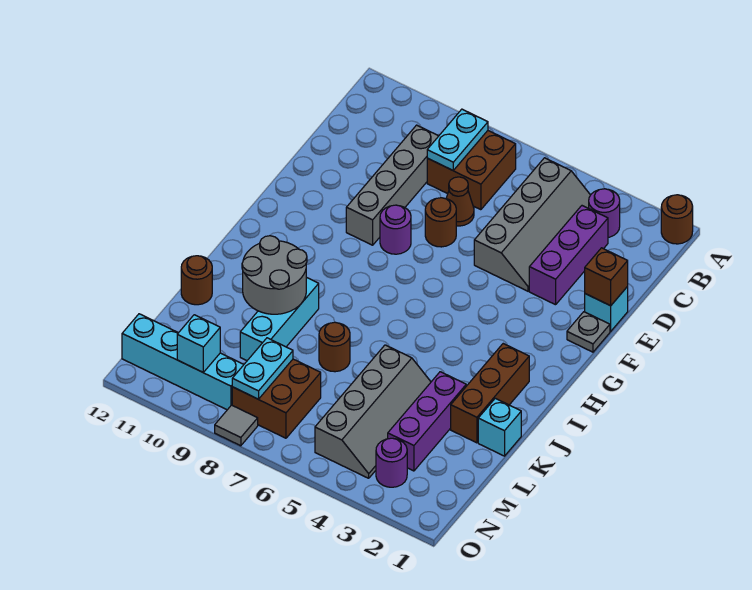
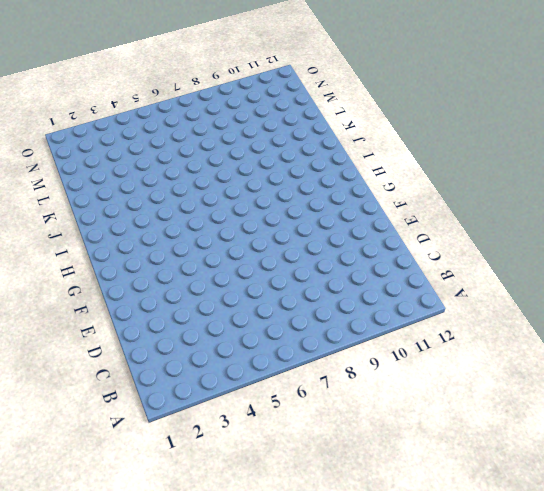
none -> brown 1x1 round brick [661,195,693,244]
none -> purple 1x1 round brick [589,189,620,237]
none -> grey 2x4 slope [474,158,590,291]

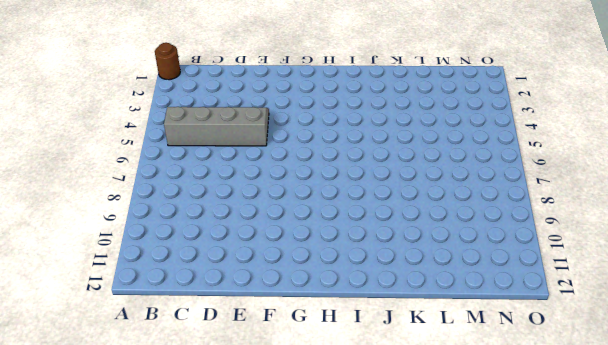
none -> purple 1x1 round brick [589,189,620,237]
none -> brown 2x2 brick [427,131,516,210]
none -> purple 1x3 brick [529,206,608,305]

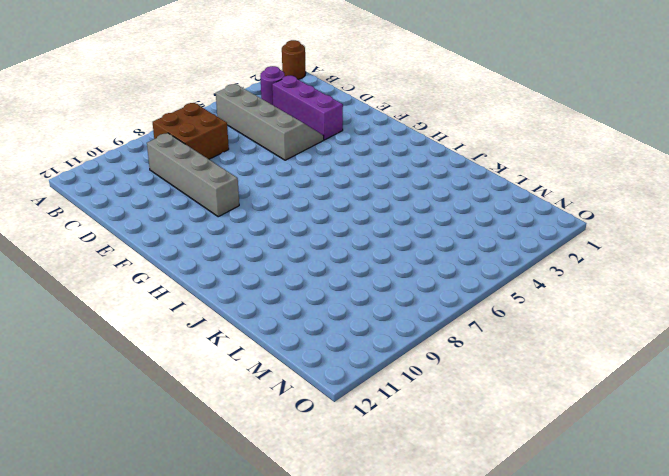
none -> brown 1x1 cone [446,177,474,226]
none -> cyan 1x1 brick [585,287,628,331]
none -> brown 1x1 round brick [425,198,456,247]

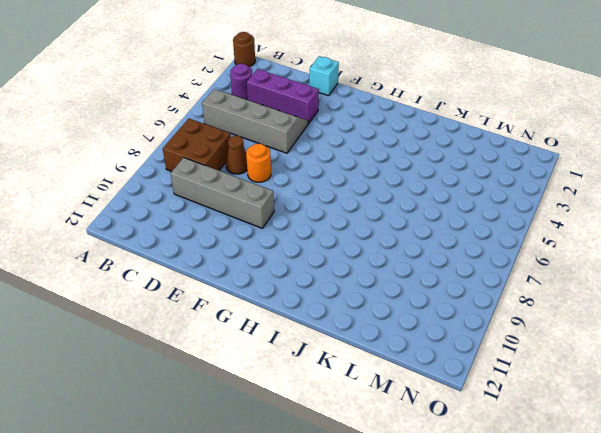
orange 1x1 round brick [246,144,271,182] -> brown 1x1 round brick [425,198,456,247]
none -> grey 1x1 plate [567,312,610,352]
none -> purple 1x1 round brick [380,205,411,254]
none -> brown 1x3 brick [451,344,529,443]

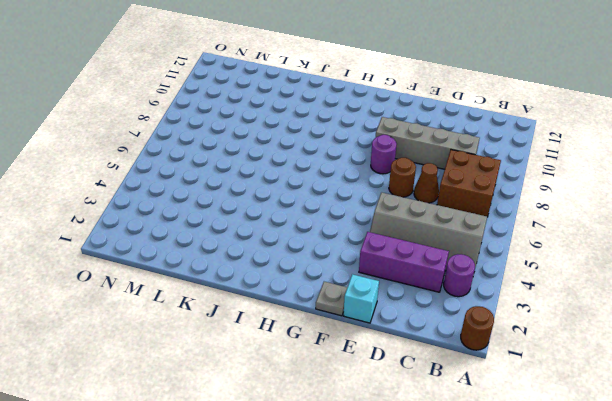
none -> brown 1x3 brick [451,344,529,443]
none -> cyan 1x3 brick [240,277,319,361]
none -> cyan 1x1 brick [478,398,521,456]

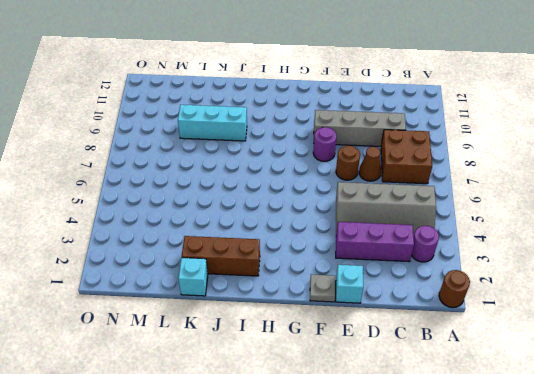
none -> purple 1x3 brick [388,372,466,471]
none -> grey 2x4 slope [315,345,431,478]
none -> brown 1x1 round brick [319,322,350,372]

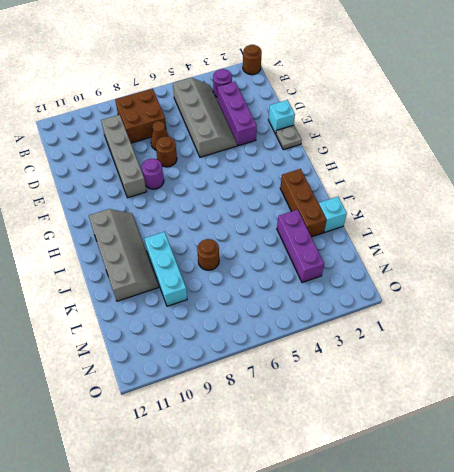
grey 2x4 slope [89,209,159,301] -> grey 2x4 slope moved to [315,345,431,478]
none -> brown 1x1 round brick [181,256,212,305]
none -> brown 2x2 brick [232,359,321,438]
none -> purple 1x1 round brick [376,438,407,487]

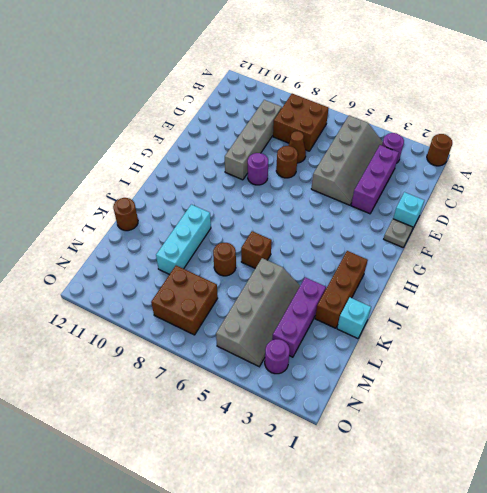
brown 1x1 brick [241,231,272,268] -> brown 1x1 brick moved to [585,248,628,306]
none -> cyan 1x4 brick [122,314,244,410]
none -> grey 1x1 tile [215,405,258,446]
none -> cyan 1x2 plate [427,109,488,171]

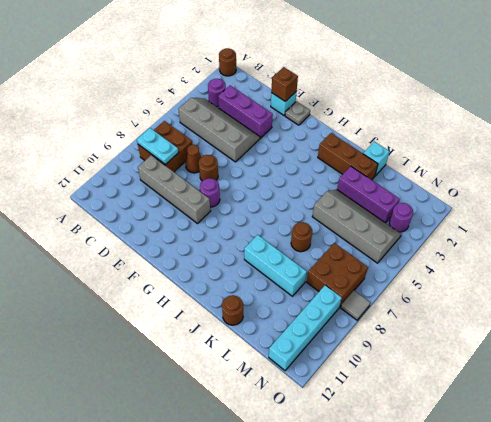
none -> grey 2x2 round brick [242,236,307,314]
none -> cyan 1x2 plate [232,338,293,399]
none -> cyan 1x1 brick [177,315,220,372]

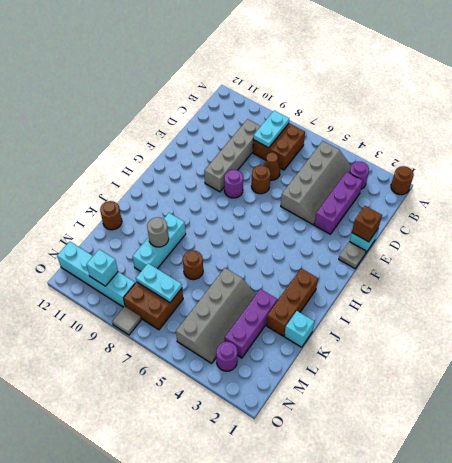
grey 1x1 round brick [147,217,169,247] -> grey 2x2 round brick [242,236,307,314]
cyan 1x2 plate [136,263,182,302] -> cyan 1x2 plate turned to [232,338,293,399]

